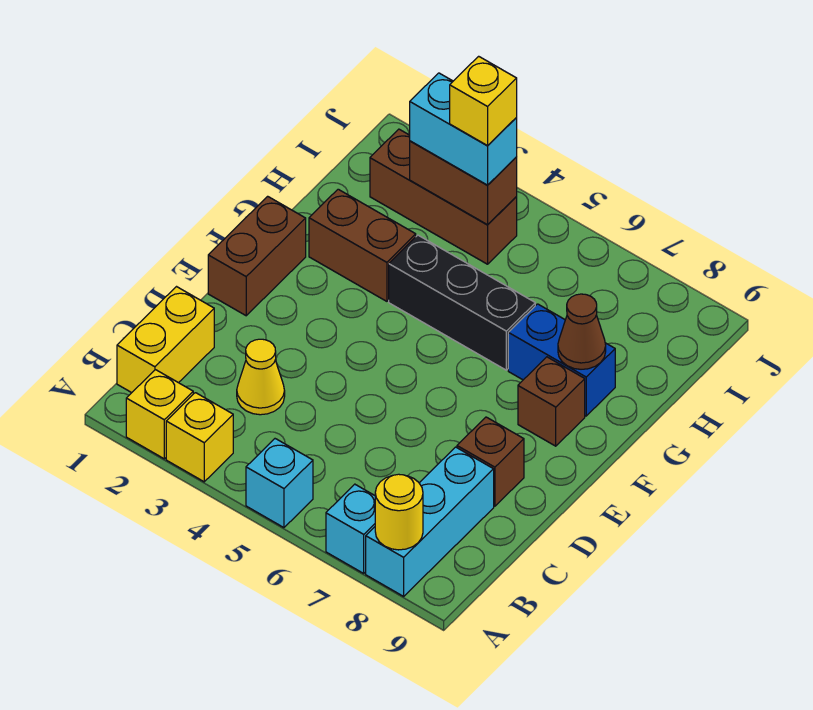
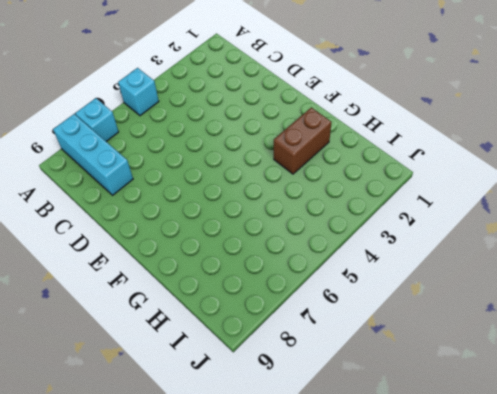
none -> yellow 1x1 brick [126,370,193,459]
none -> yellow 1x1 brick [166,393,233,482]
none -> yellow 1x2 brick [117,287,214,393]

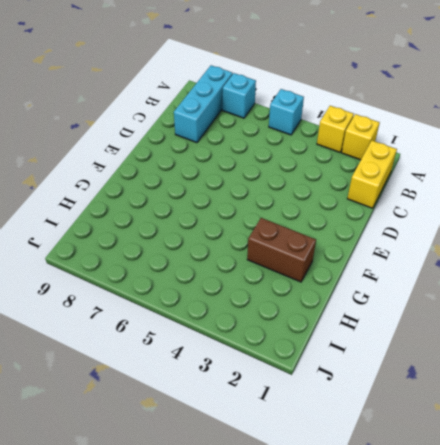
none -> yellow 1x1 cone [237,339,285,415]
none -> brown 1x1 brick [457,417,524,506]
none -> brown 1x2 brick [208,196,306,316]

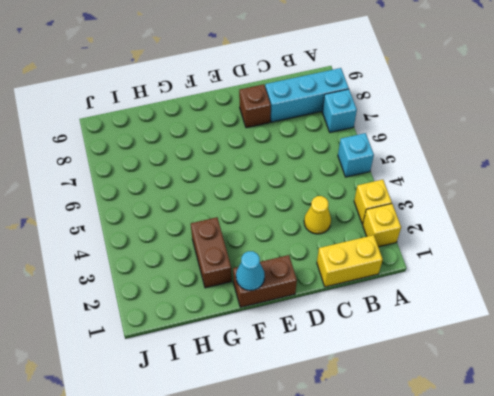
cyan 1x1 cone [236,251,265,291] -> none
none -> brown 1x1 brick [518,357,585,446]
none -> black 1x3 brick [389,235,535,370]
none -> blue 1x2 brick [508,304,615,416]

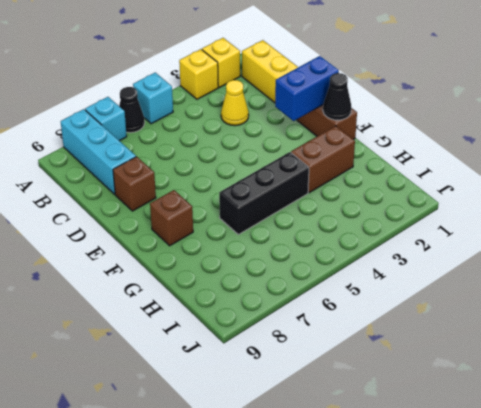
black 1x1 cone [119,87,145,133] -> none
blue 1x2 brick [275,56,339,121] -> blue 1x2 brick moved to [508,304,615,416]
black 1x1 cone [323,73,351,120] -> none
none -> brown 1x3 brick [370,129,517,264]
none -> yellow 1x1 round brick [375,474,423,550]
none -> brown 1x1 cone [558,294,606,369]

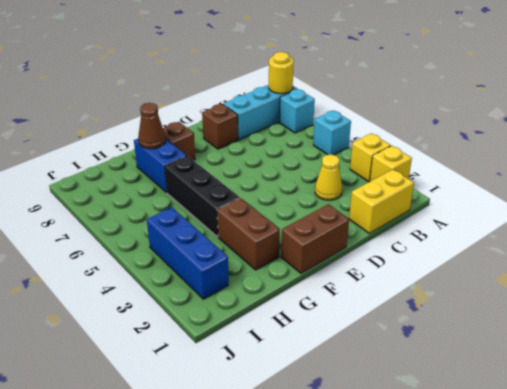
blue 1x3 brick [147,207,229,299] -> brown 1x3 brick [370,129,517,264]
none -> brown 1x2 brick [410,141,517,225]
none -> cyan 1x2 brick [410,73,517,185]
none -> yellow 1x1 brick [450,56,517,146]

